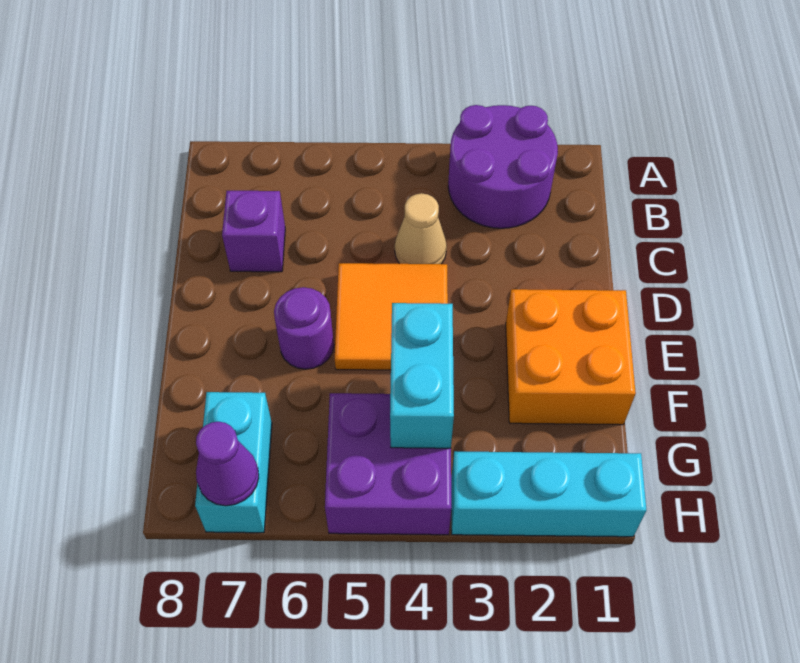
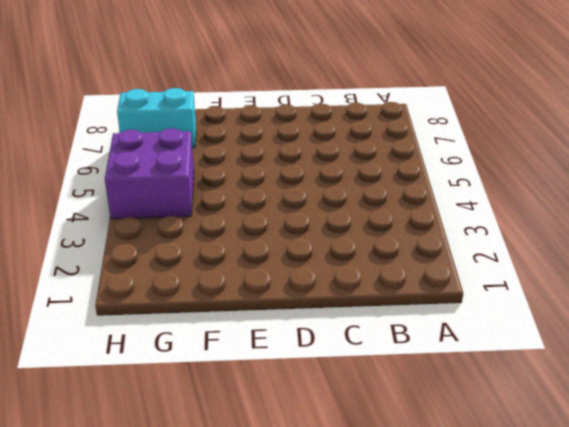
none -> purple 2x2 round brick [448,105,558,228]
none -> tan 1x1 cone [395,193,447,264]

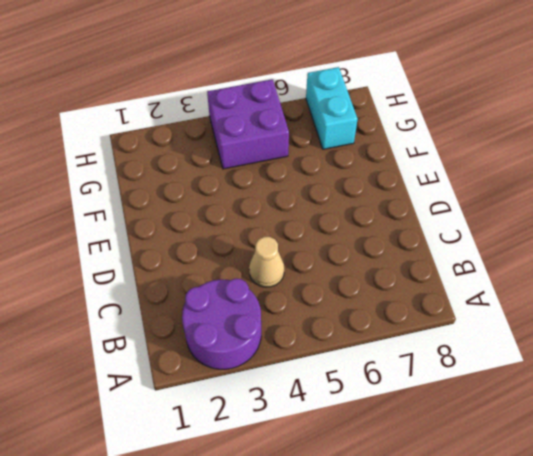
none -> purple 1x1 brick [222,191,285,272]
none -> orange 2x2 tile [335,263,448,370]

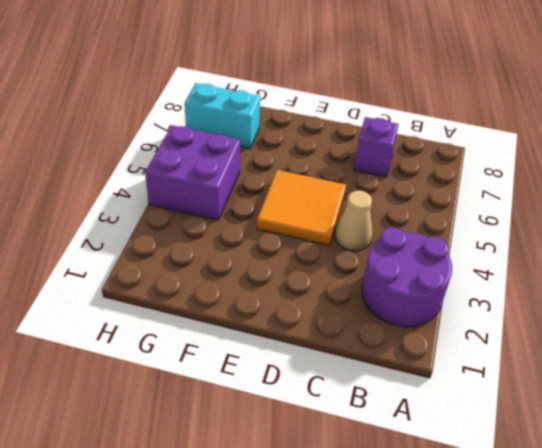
none -> orange 2x2 brick [506,289,636,425]
none -> purple 1x1 round brick [274,287,334,369]

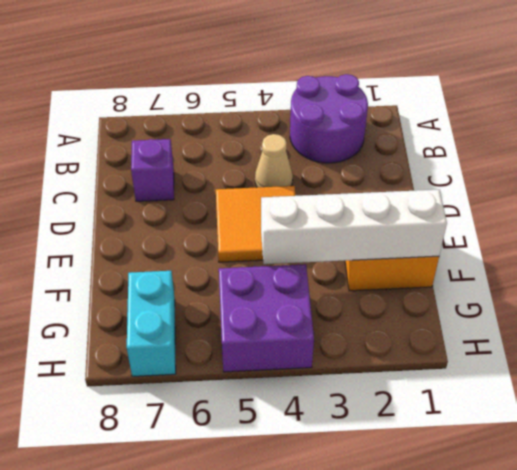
white 1x4 brick [261,190,447,264] -> cyan 1x2 brick [390,303,454,448]
none -> purple 1x1 round brick [274,287,334,369]
none -> cyan 1x3 brick [451,451,646,537]

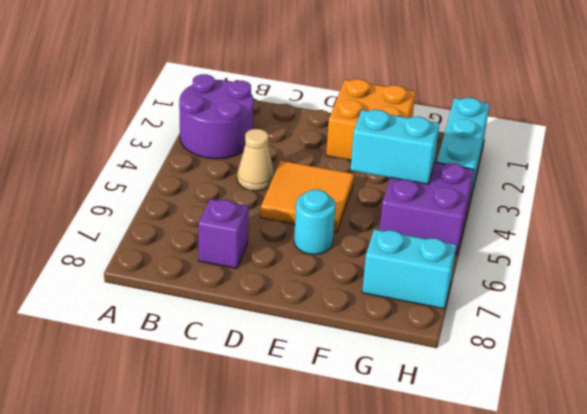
cyan 1x1 round brick [294,190,336,255] -> purple 1x1 round brick [274,287,334,369]
none -> purple 1x1 cone [196,422,259,506]

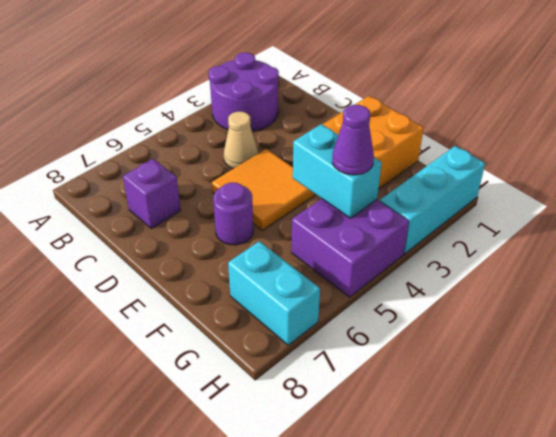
purple 1x1 cone [332,105,374,175] -> purple 1x1 cone moved to [196,422,259,506]

